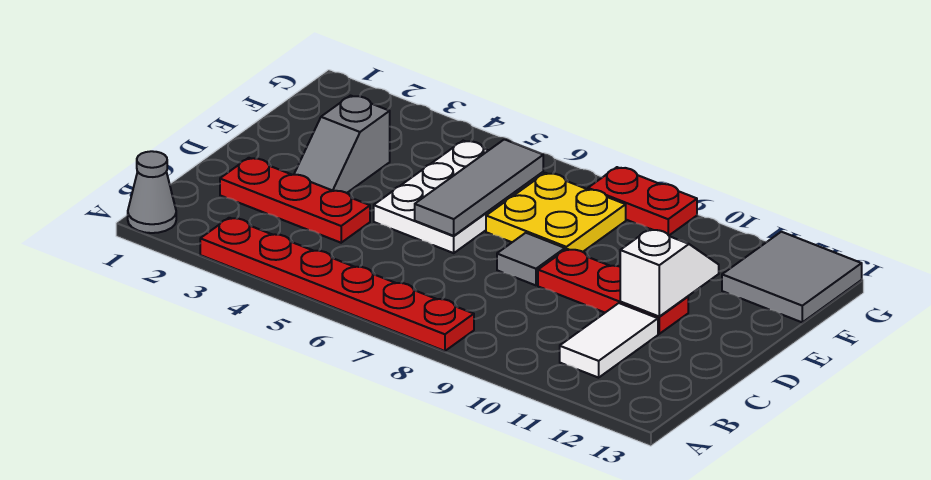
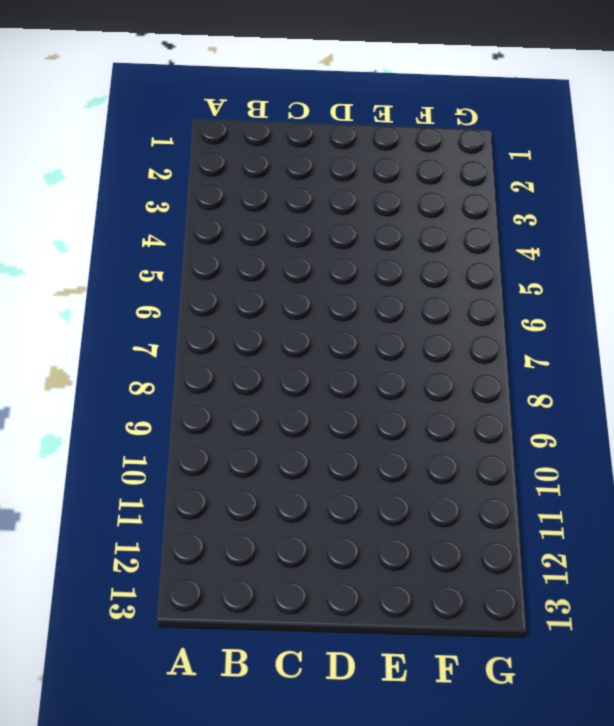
none -> grey 1x1 cone [128,151,176,233]
none -> red 1x6 plate [200,218,474,351]
none -> white 1x2 tile [560,303,658,378]

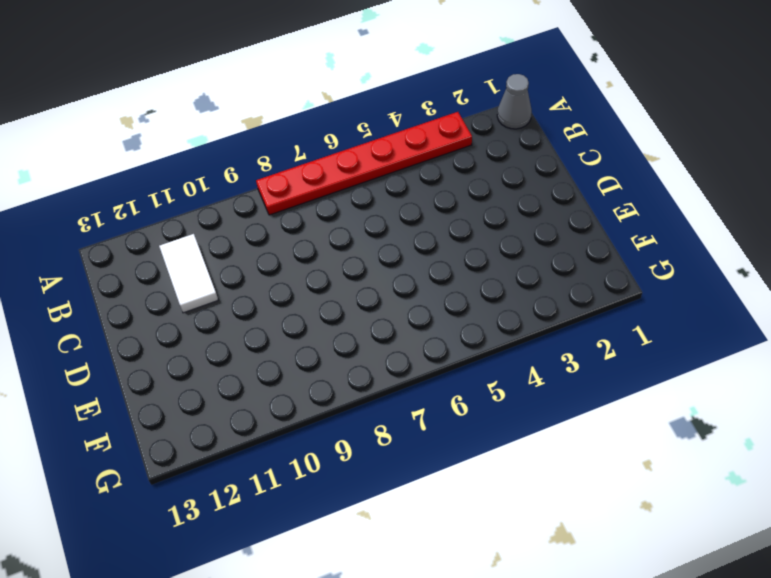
none -> red 1x3 plate [220,158,370,243]
none -> grey 1x2 slope [294,96,390,193]
none -> white 2x3 plate [374,141,543,253]

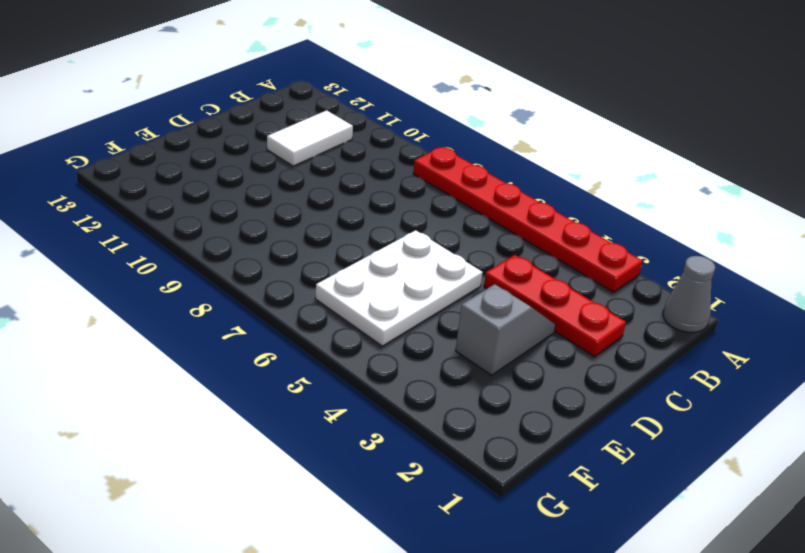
none -> grey 1x1 tile [497,233,565,285]
none -> red 1x3 plate [538,249,688,334]
none -> yellow 2x2 plate [486,173,626,252]

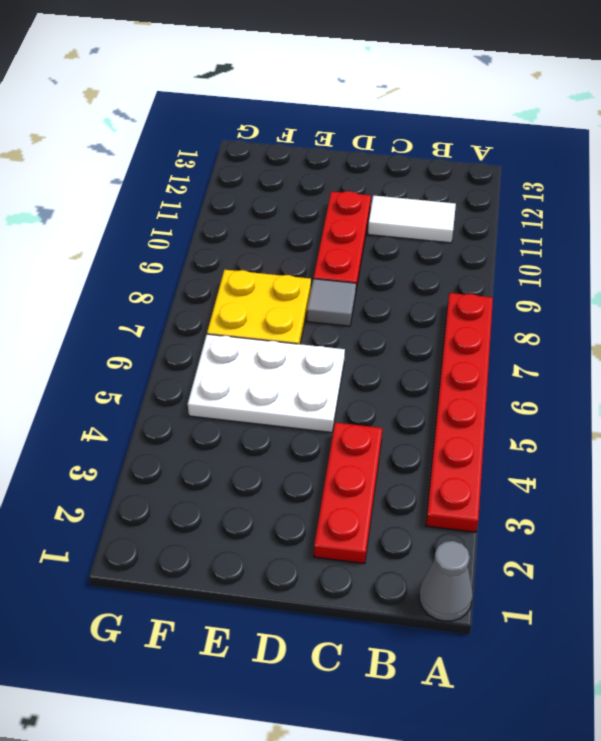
none -> grey 1x2 slope [294,96,390,193]
none -> grey 2x2 tile [722,232,862,322]
none -> red 1x2 plate [588,167,697,235]

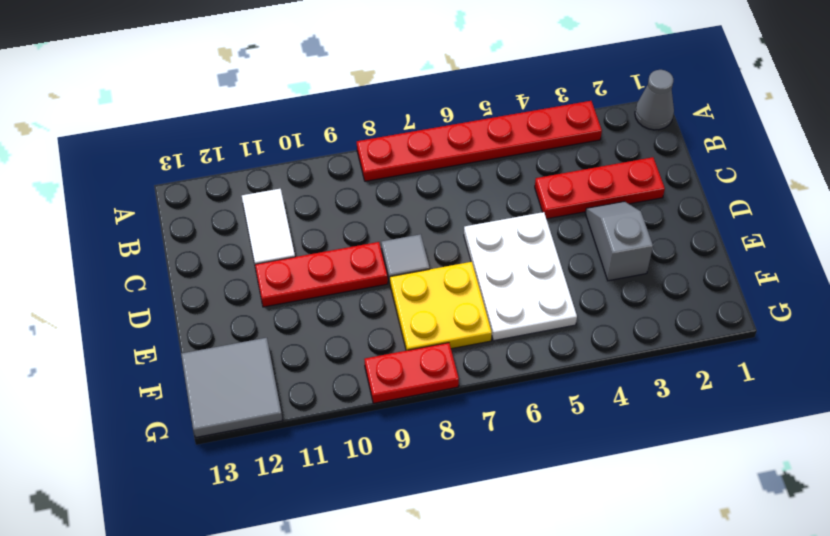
none -> grey 1x3 tile [415,139,543,236]
none -> white 1x2 slope [620,229,719,316]

